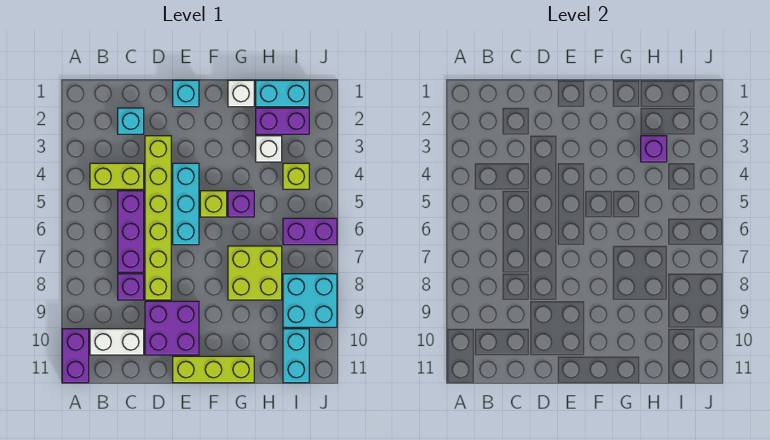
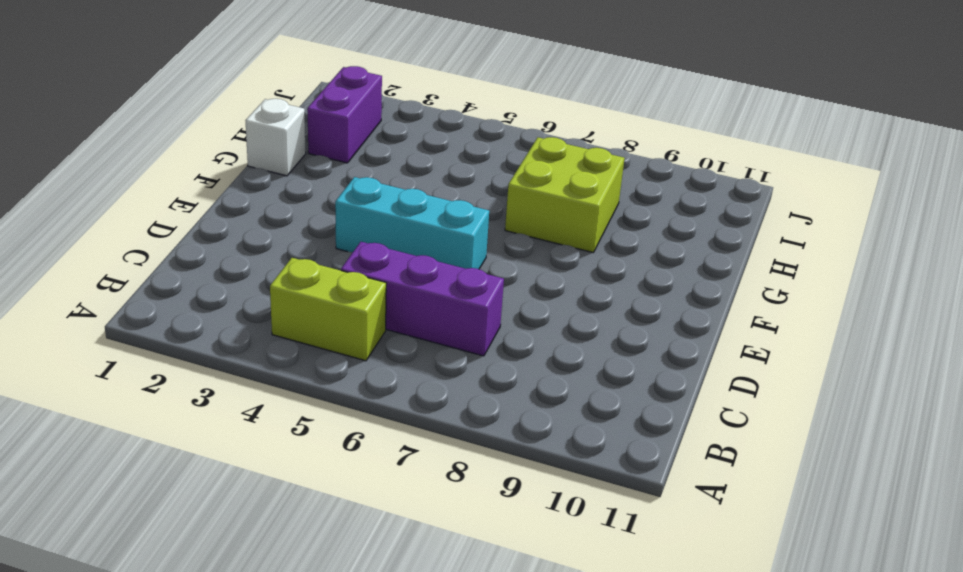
lime 1x2 brick [270,258,386,361] -> lime 1x2 brick turned to [90,163,144,189]
none -> purple 1x2 brick [62,329,89,383]
none -> white 1x2 brick [90,329,144,355]
none -> cyan 1x1 brick [118,108,144,134]

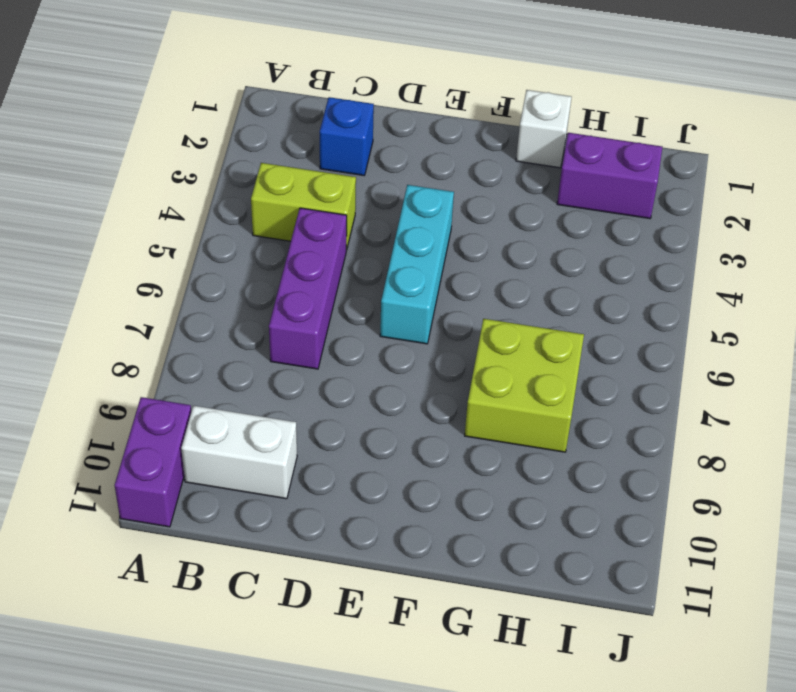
blue 1x1 brick [320,97,374,175] -> cyan 1x1 brick [118,108,144,134]
none -> purple 1x1 brick [118,274,144,300]
none -> lime 1x6 brick [145,136,171,300]
none -> purple 2x2 brick [145,301,199,355]

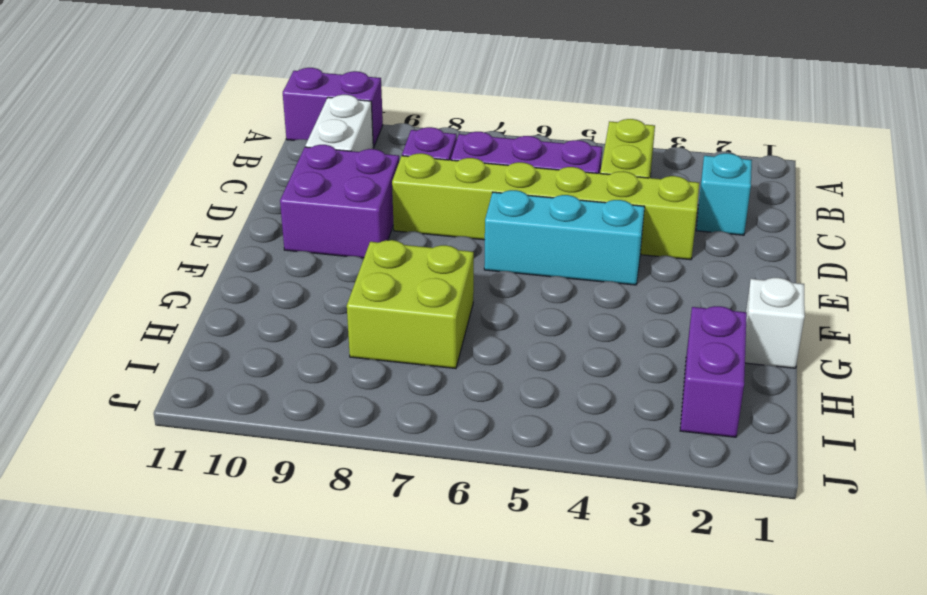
none -> cyan 1x1 brick [173,80,199,107]
none -> lime 1x3 brick [173,356,254,383]
none -> lime 1x1 brick [200,191,227,217]

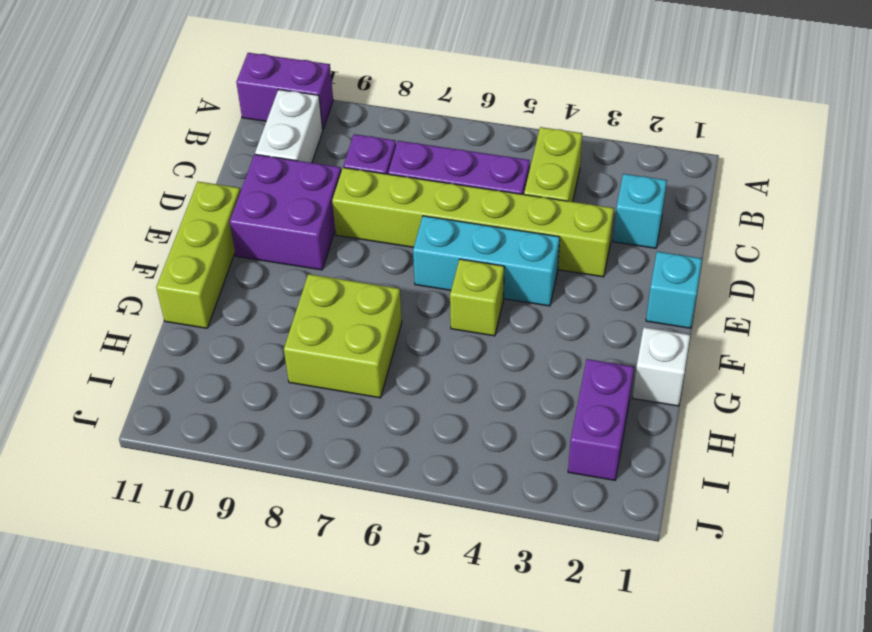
none -> purple 1x1 brick [228,191,254,217]
none -> cyan 1x2 brick [256,80,309,107]
none -> white 1x1 brick [256,136,282,162]

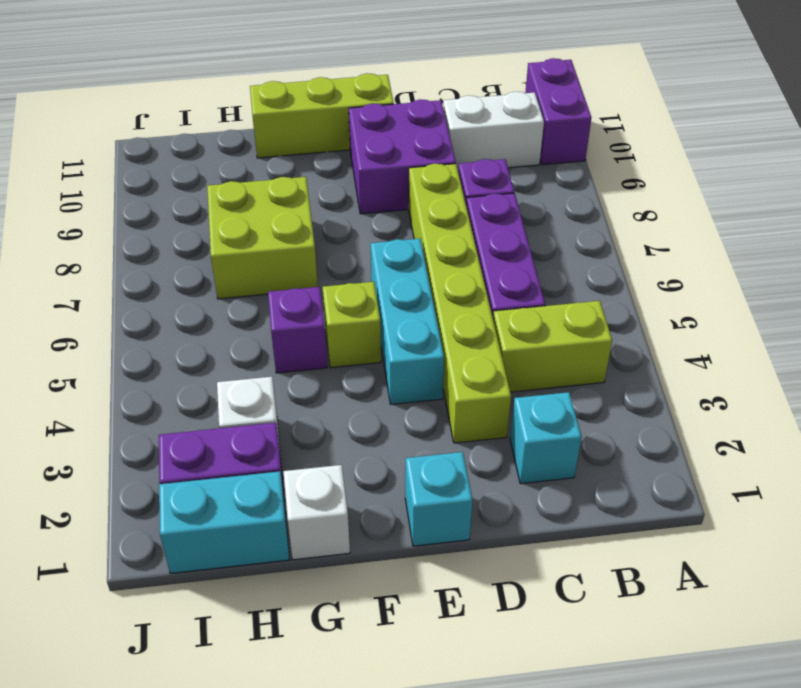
none -> lime 1x1 brick [283,163,309,189]
none -> purple 1x2 brick [283,218,337,245]
none -> cyan 2x2 brick [283,274,337,327]

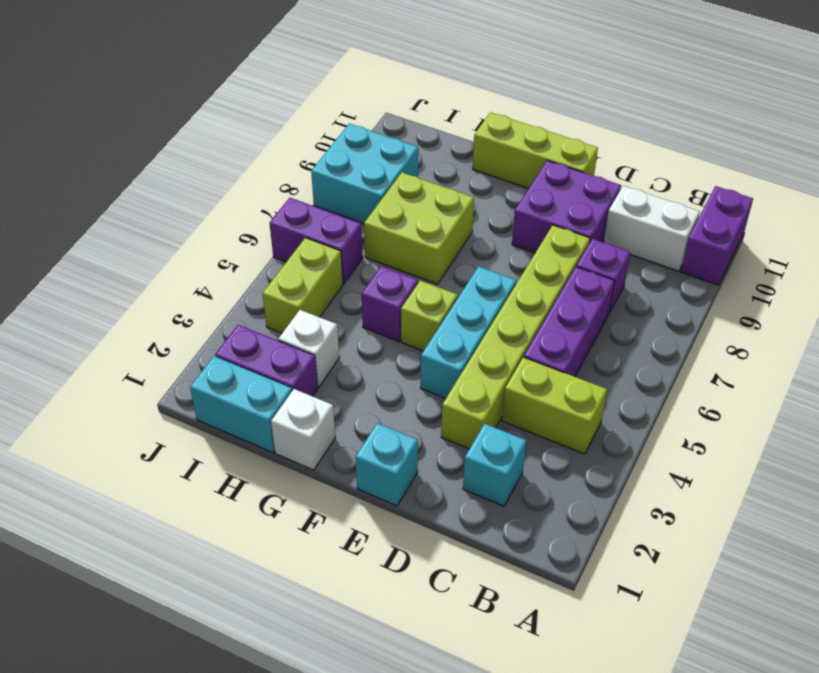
lime 1x2 brick [262,238,343,333] -> lime 1x1 brick [283,163,309,189]
none -> cyan 1x2 brick [283,329,309,383]
none -> purple 1x1 brick [641,136,667,162]

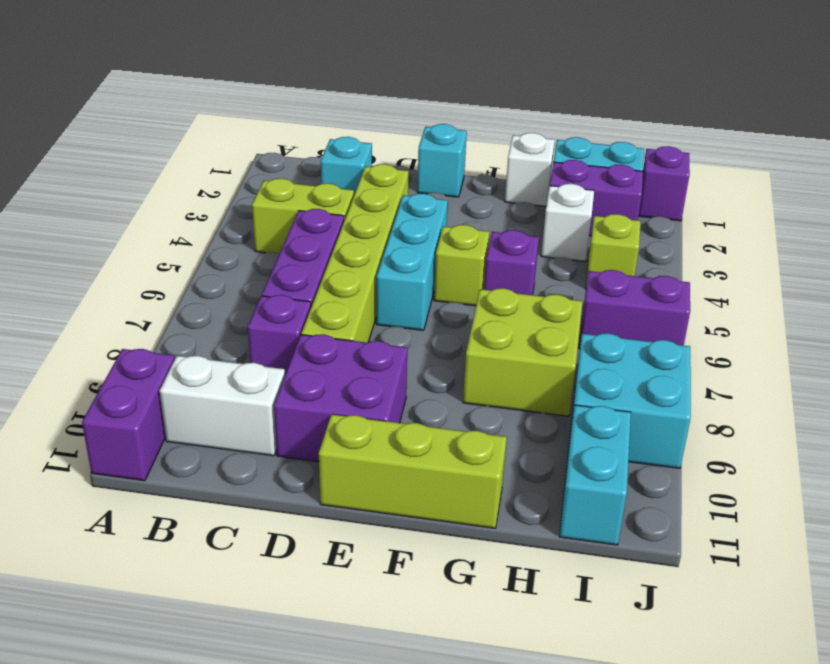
purple 1x1 brick [639,146,690,221] -> purple 1x1 brick moved to [641,136,667,162]

